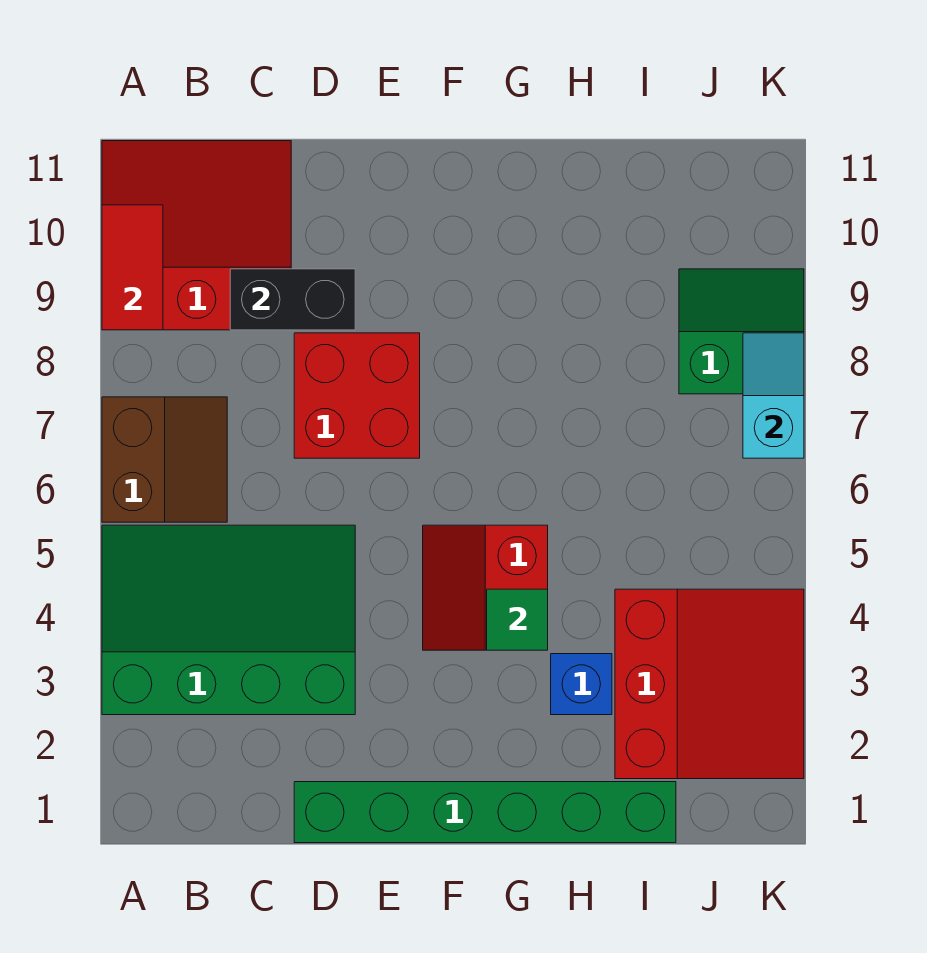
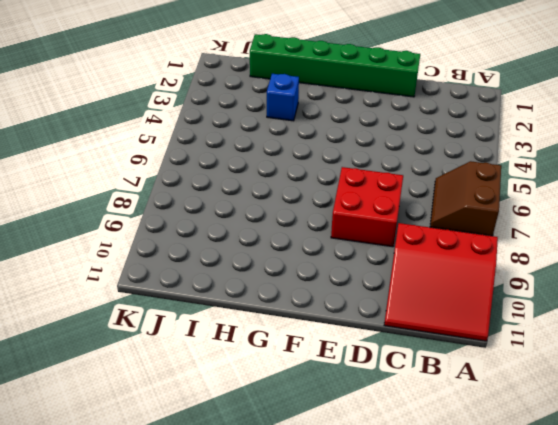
none -> green 3x4 slope [102,525,355,715]
none -> red 2x2 slope [423,525,548,650]
none -> red 3x3 slope [615,589,804,779]

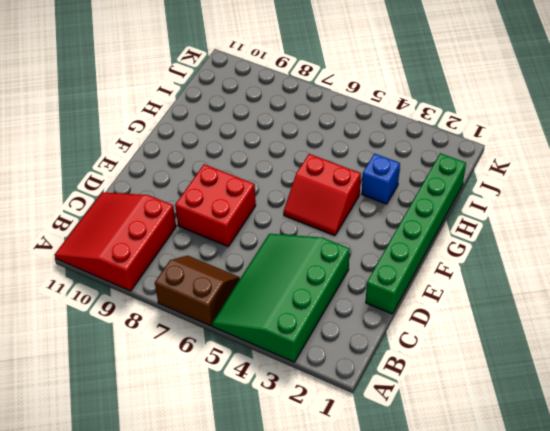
none -> red 3x3 slope [615,589,804,779]
none -> green 2x2 slope [679,269,804,394]
none -> red 1x2 tile [102,205,163,330]

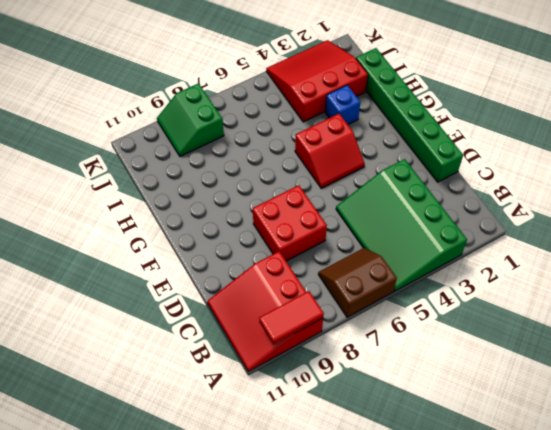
none -> black 1x2 brick [230,269,355,330]
none -> green 1x1 tile [487,589,548,650]
none -> cyan 1x2 slope [743,333,804,458]

